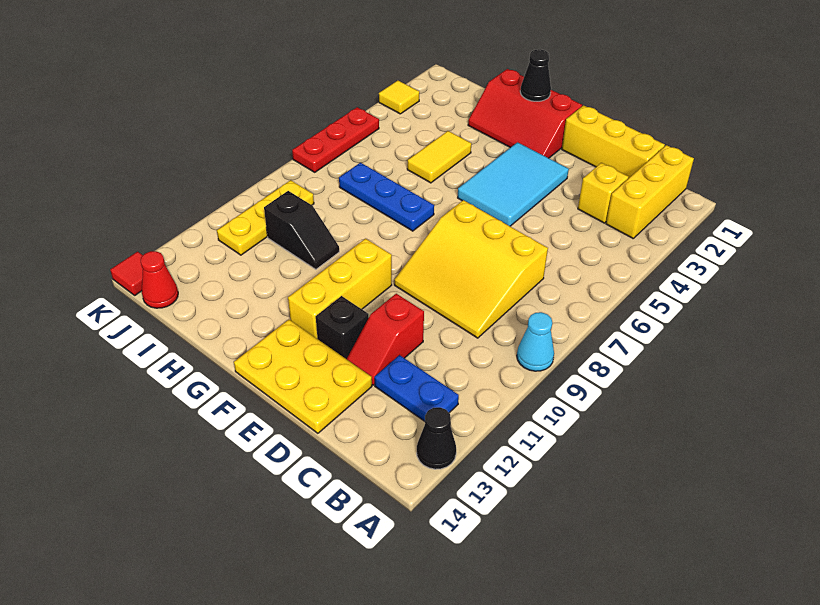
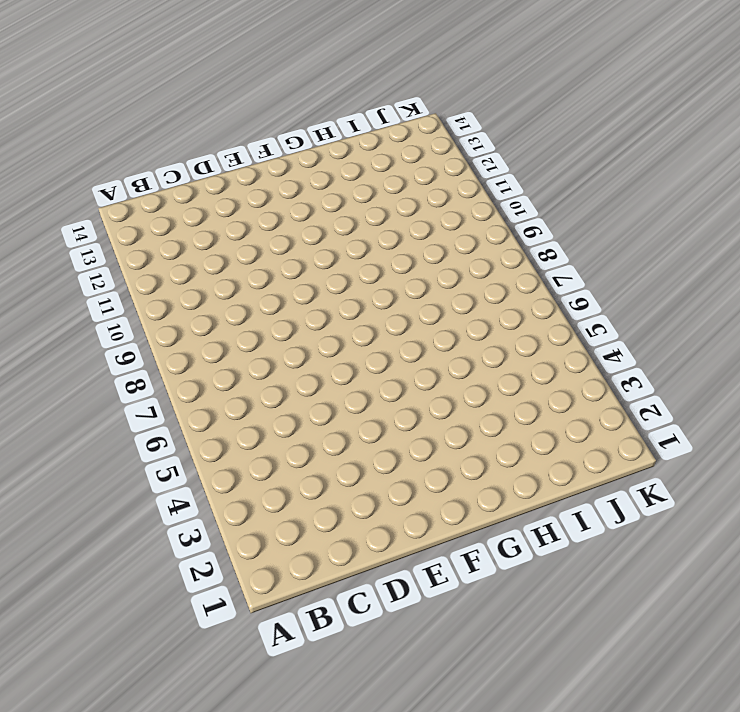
none -> cyan 1x1 cone [517,312,554,371]
none -> black 1x1 cone [417,407,456,469]
none -> yellow 1x3 brick [606,145,694,238]

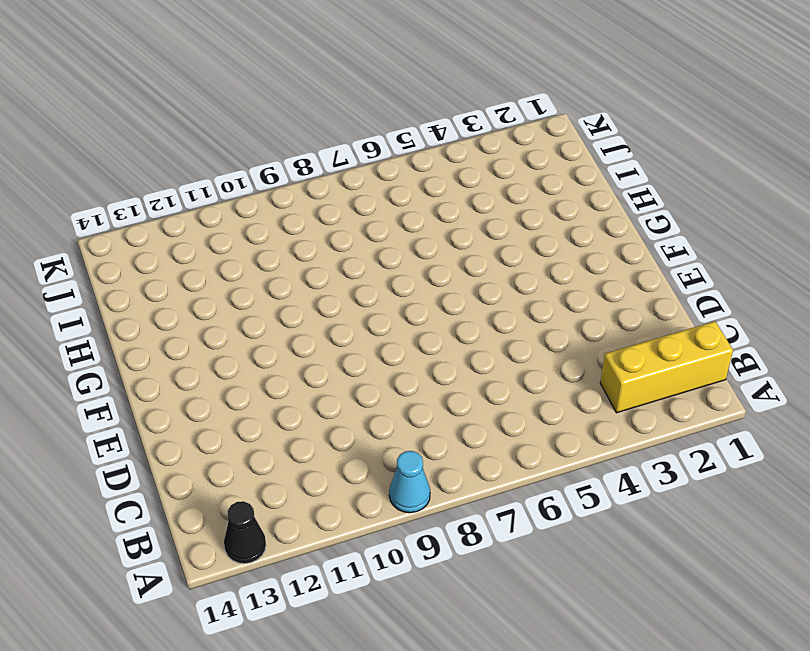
none -> blue 1x2 plate [374,355,459,421]
none -> yellow 1x3 brick [562,105,665,179]
none -> yellow 1x1 brick [578,163,628,223]

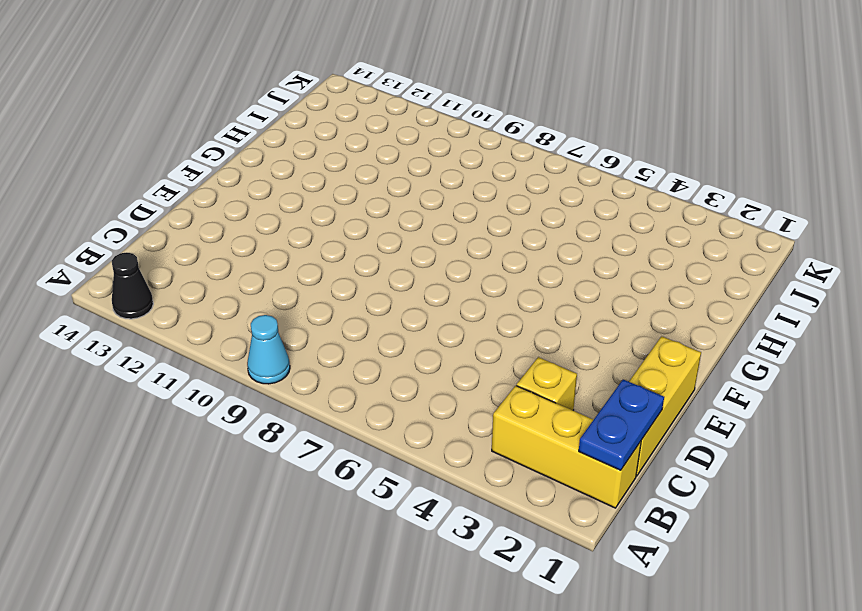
blue 1x2 plate [579,380,664,470] -> blue 1x2 plate moved to [374,355,459,421]
none -> yellow 3x3 slope [394,200,548,338]
none -> red 1x2 slope [347,294,424,385]
none -> yellow 2x3 plate [234,319,372,433]

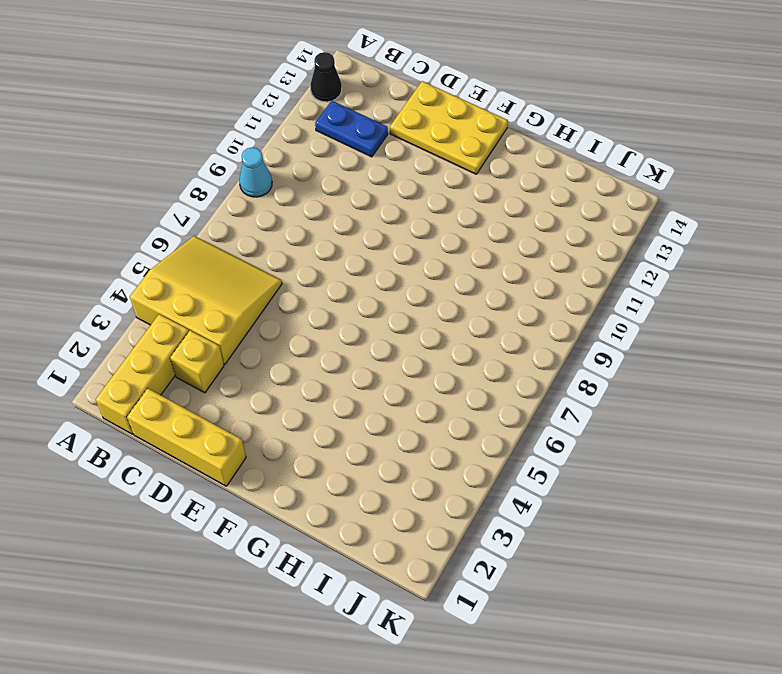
yellow 3x3 slope [130,236,282,364] -> yellow 3x3 slope moved to [394,200,548,338]
none -> red 1x2 slope [347,294,424,385]
none -> cyan 2x3 tile [458,142,569,226]
none -> black 1x1 brick [316,296,369,359]

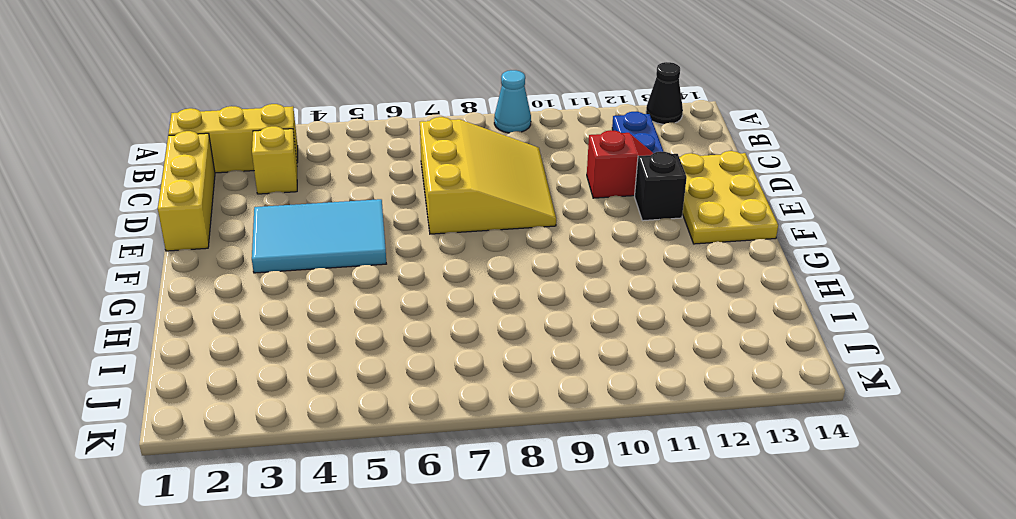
none -> red 2x3 slope [468,69,582,158]
none -> yellow 1x3 brick [288,239,392,338]
none -> blue 1x3 plate [339,163,434,231]

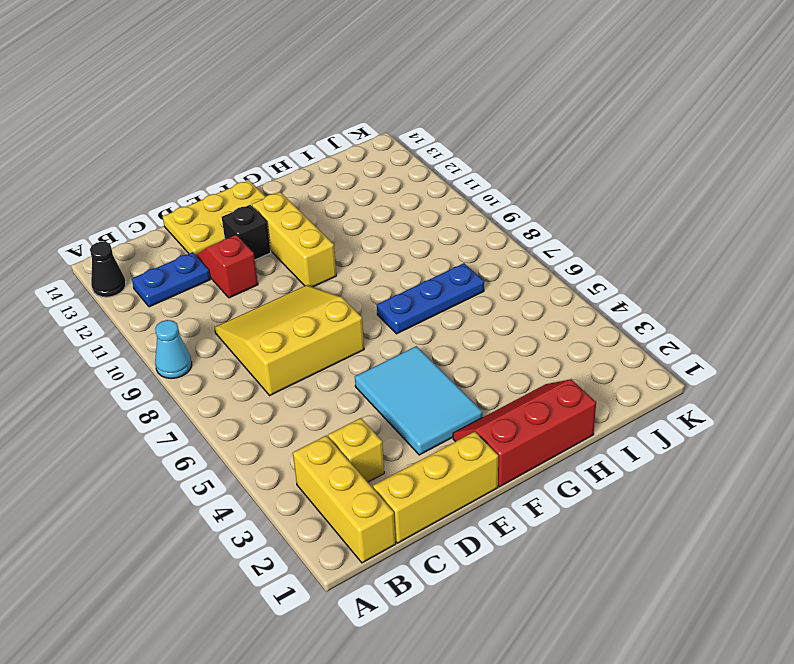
none -> yellow 1x2 tile [407,131,471,183]
none -> black 1x2 slope [264,191,339,269]
none -> yellow 1x3 plate [217,180,314,255]

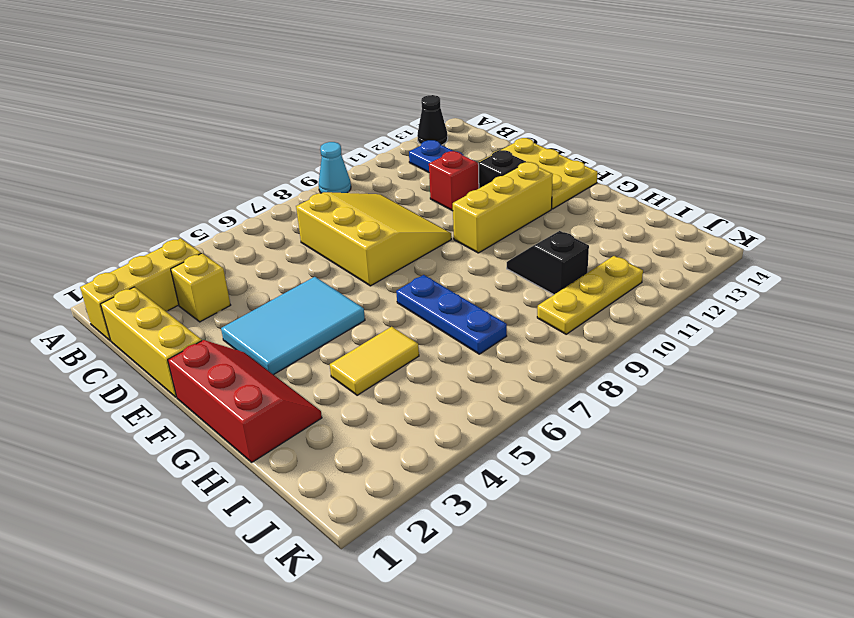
none -> red 1x1 cone [141,251,178,308]
none -> yellow 1x1 tile [379,81,419,114]
none -> red 1x3 plate [292,107,379,172]

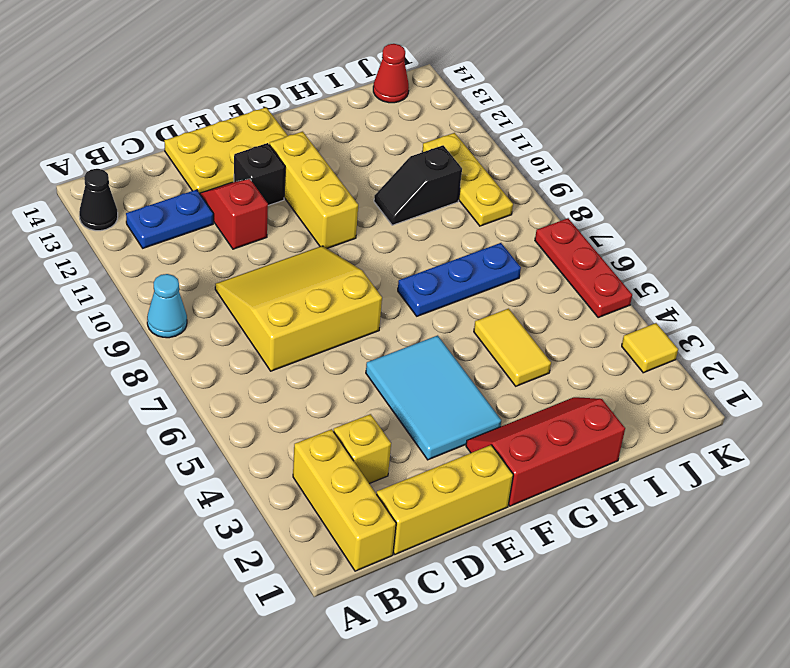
none -> red 1x1 tile [110,252,143,295]
none -> black 1x1 cone [520,49,551,101]

